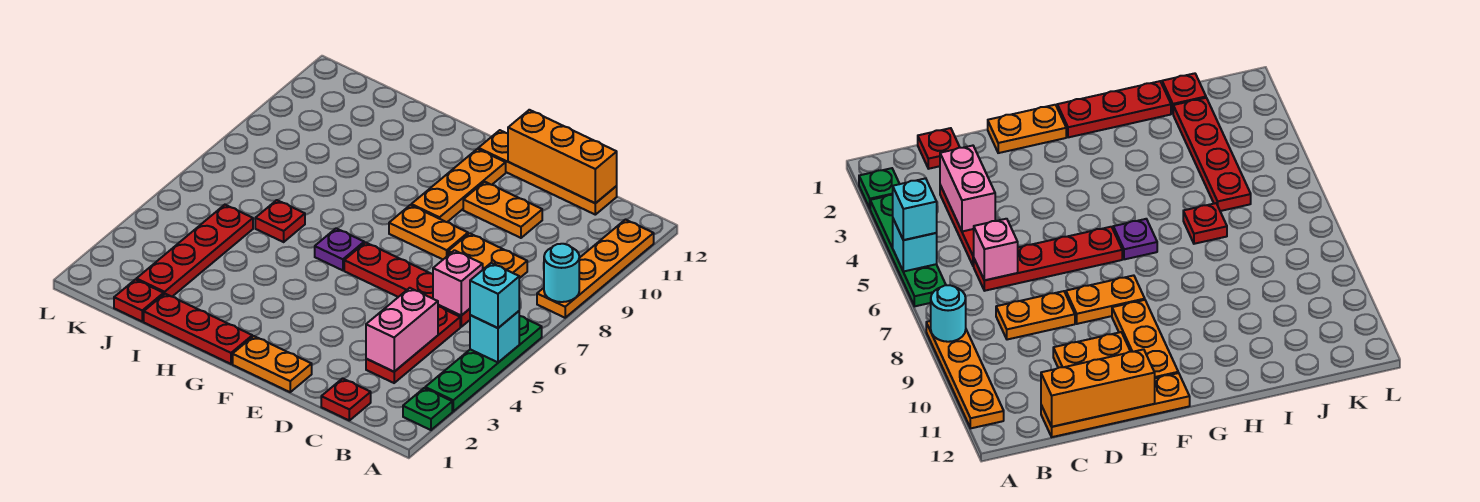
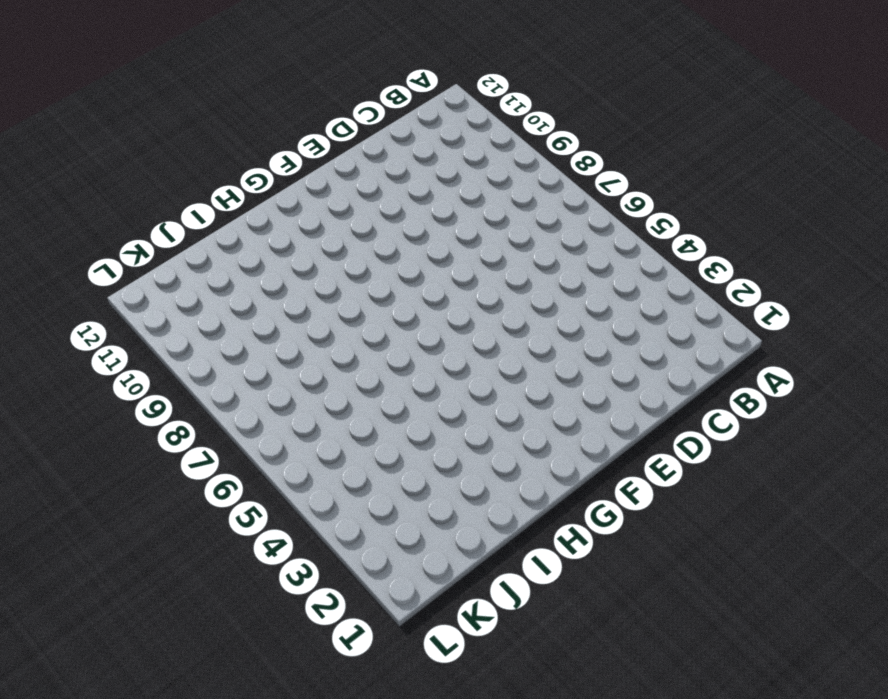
none -> green 1x1 plate [403,388,452,430]
none -> green 1x4 plate [425,316,542,411]
none -> orange 1x4 plate [537,220,654,318]

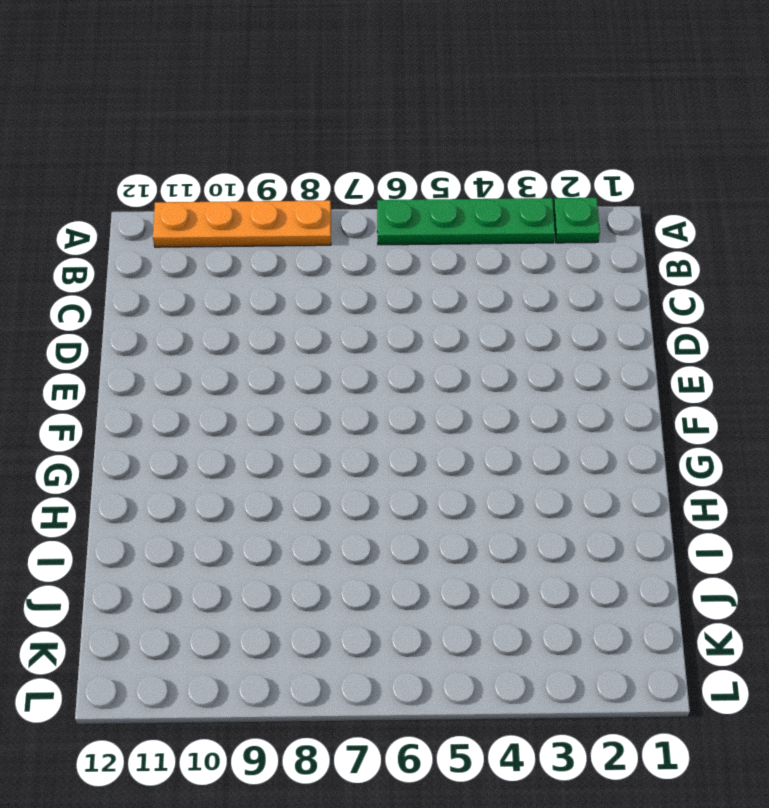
none -> red 1x1 plate [321,378,371,420]
none -> red 1x3 plate [366,306,460,383]
none -> red 1x4 plate [344,242,470,327]

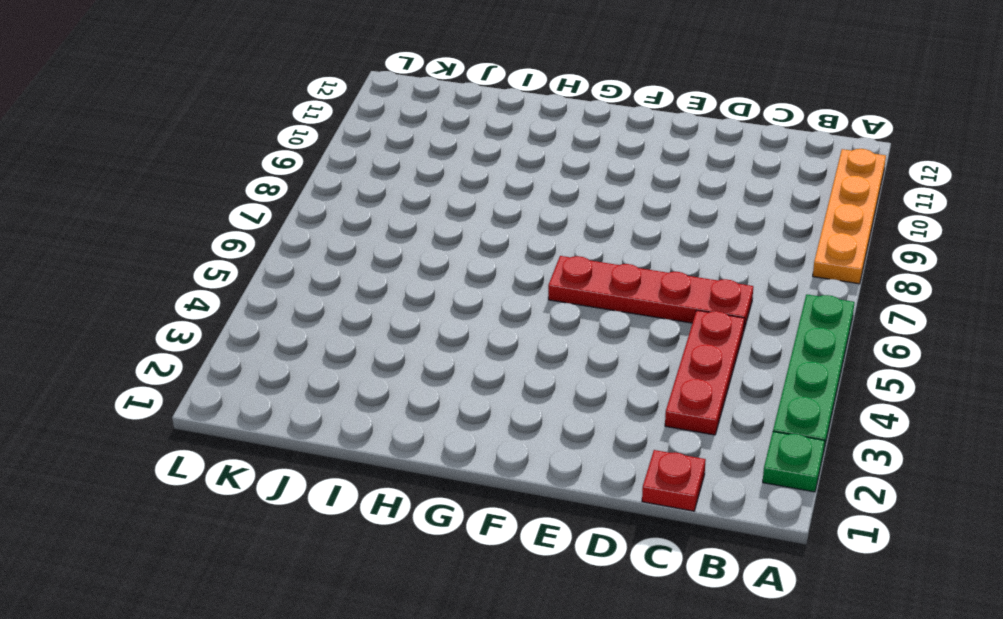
none -> orange 1x2 plate [448,233,527,278]
none -> orange 1x4 plate [478,130,617,215]
none -> orange 1x2 plate [463,182,542,238]

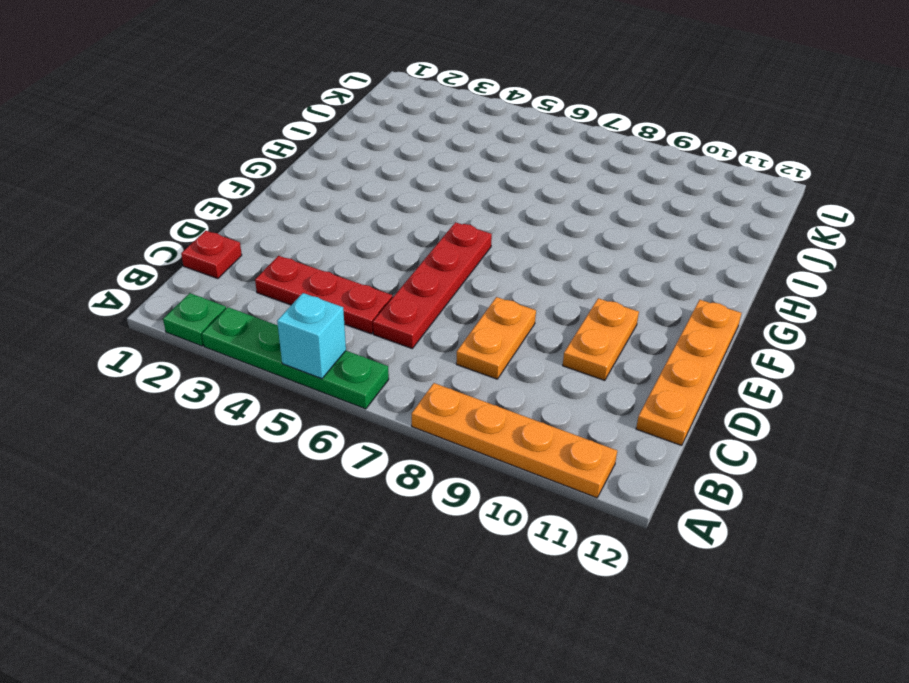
none -> orange 1x2 plate [233,336,312,392]
none -> orange 1x2 plate [389,205,468,259]
none -> orange 1x3 plate [411,149,506,222]

